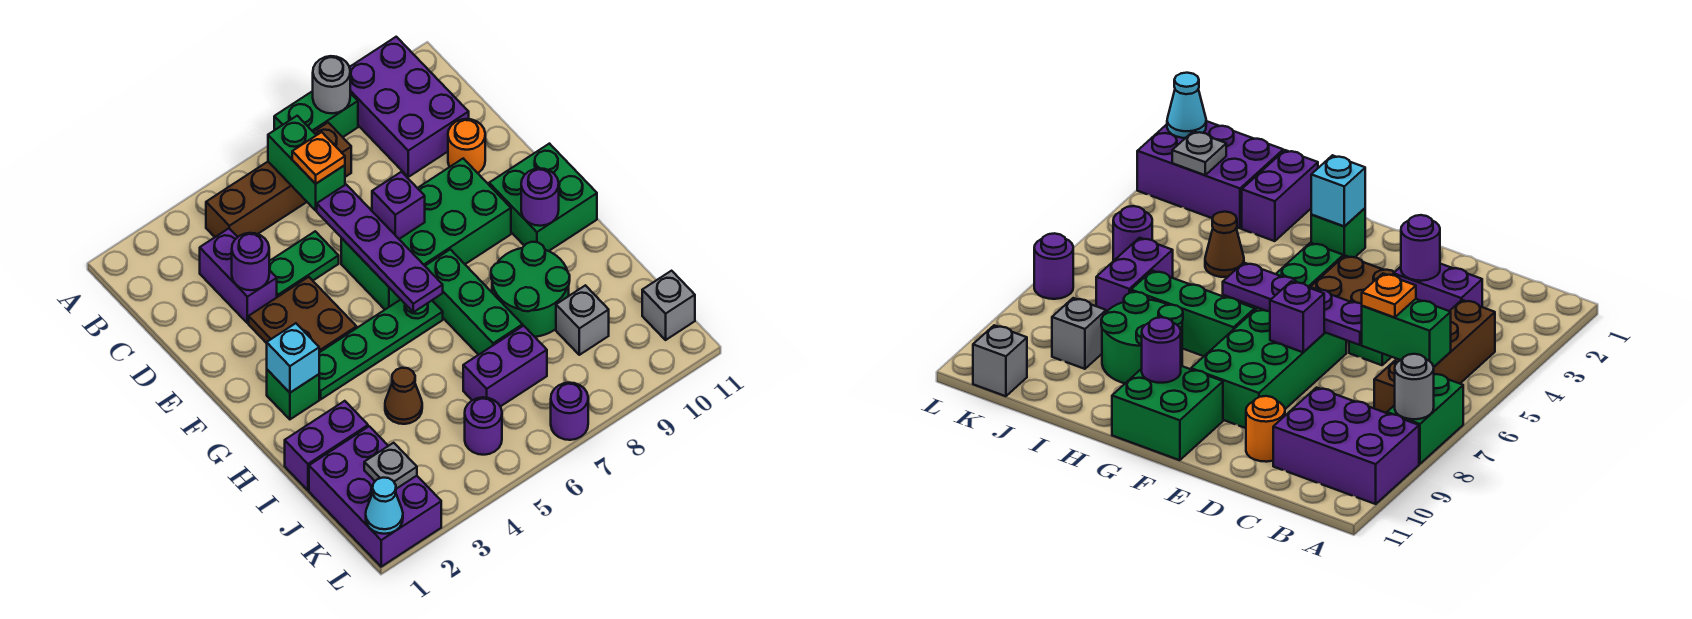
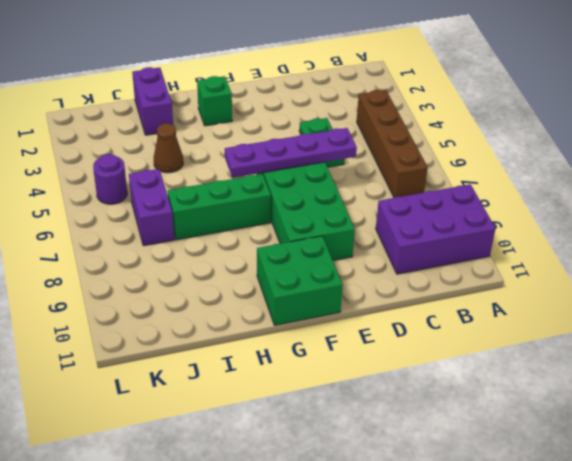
none -> green 1x2 brick [274,91,358,137]
none -> purple 1x2 brick [200,228,277,323]
none -> orange 1x1 round brick [448,119,485,173]
none -> brown 2x2 plate [249,277,357,352]

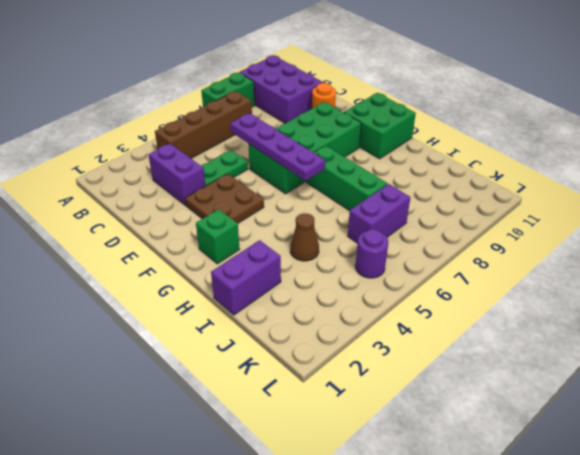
none -> green 1x4 plate [319,300,443,399]
none -> green 2x2 round brick [491,242,570,337]
none -> purple 2x3 brick [309,426,441,567]
none -> grey 1x1 brick [556,285,609,355]

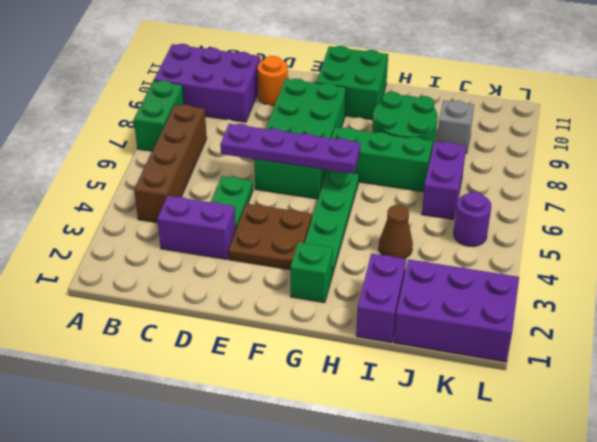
none -> grey 1x1 brick [642,271,695,340]
none -> purple 1x1 round brick [551,383,588,440]
none -> grey 1x1 round brick [313,56,350,113]
none -> green 1x2 brick [268,116,345,210]

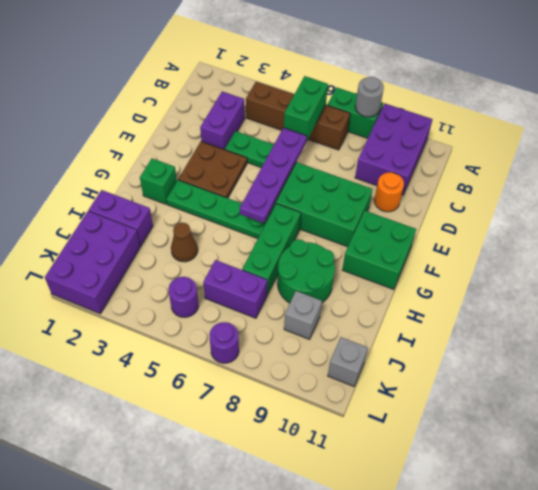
none -> purple 1x1 round brick [232,233,269,290]
none -> purple 1x1 brick [372,172,425,239]
none -> cyan 1x1 brick [267,323,319,393]
none -> purple 1x1 round brick [521,168,559,226]

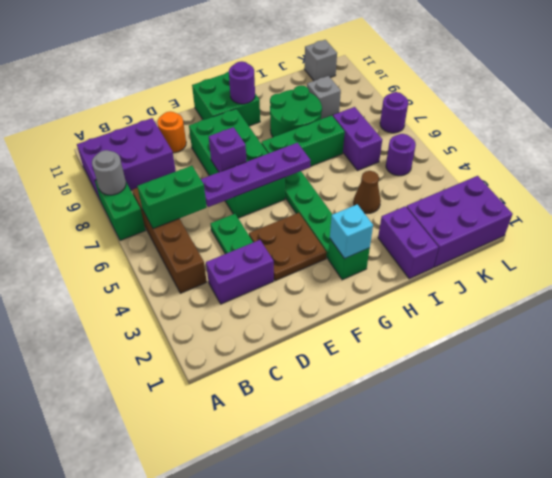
none -> purple 1x1 round brick [232,233,269,290]
none -> grey 1x1 plate [364,443,417,489]
none -> cyan 1x1 cone [366,478,403,534]
none -> orange 1x1 plate [292,132,345,184]

